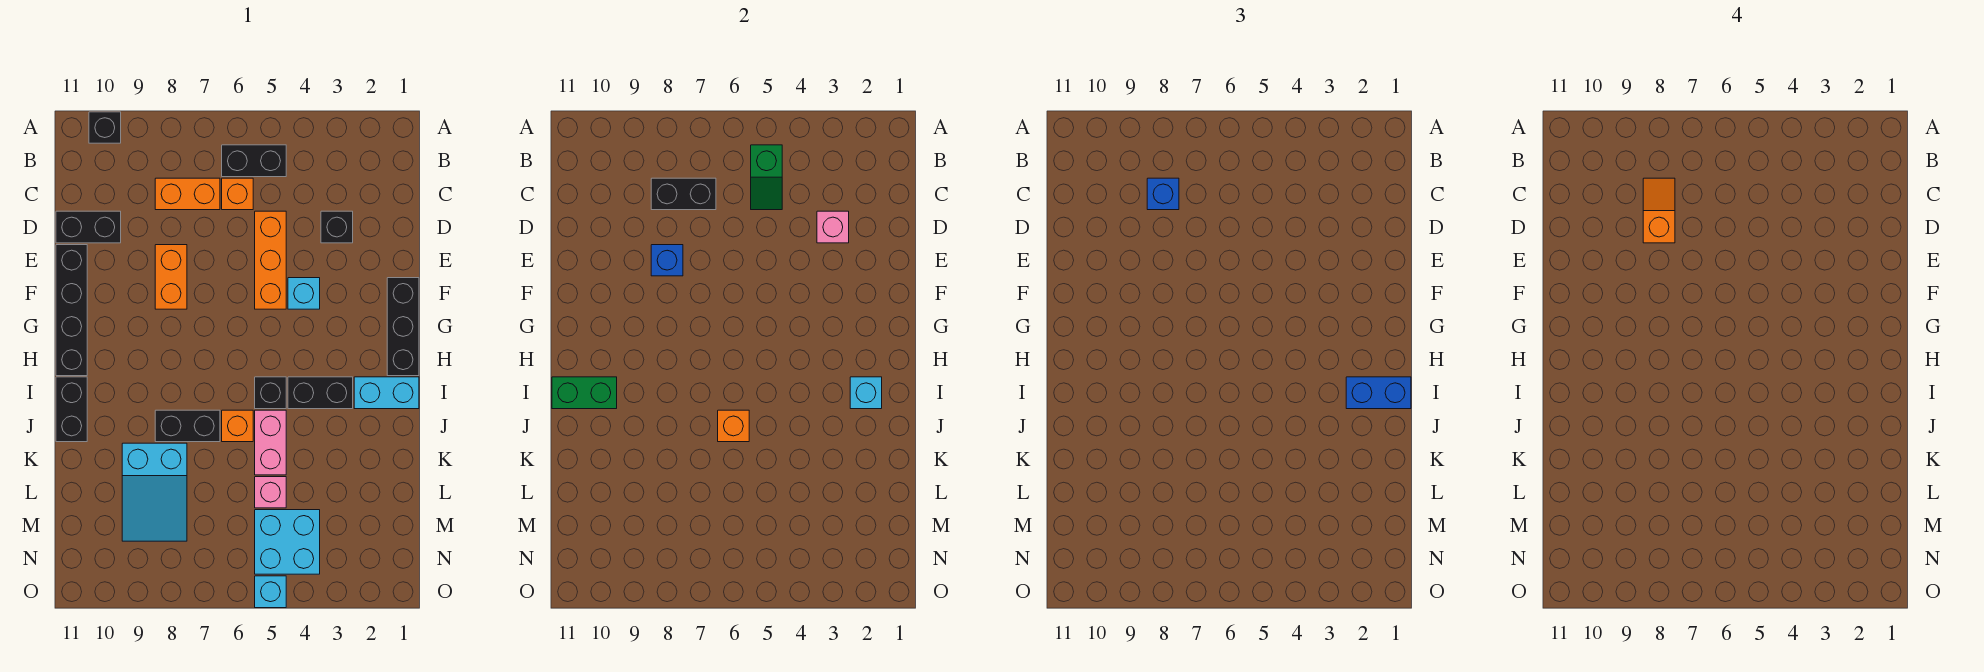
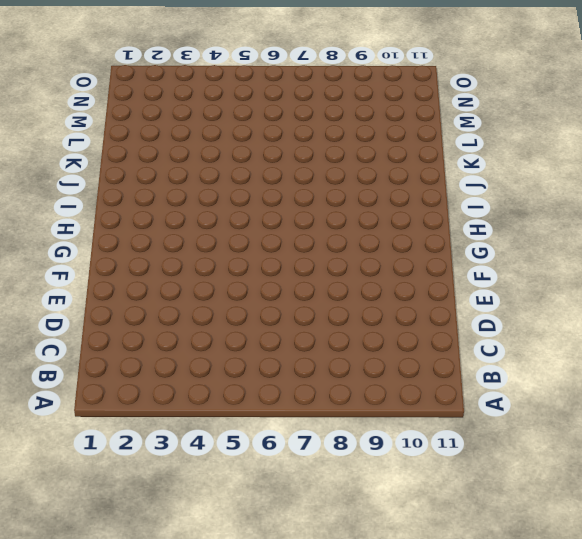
none -> black 1x1 brick [89,112,121,143]
none -> black 1x2 brick [222,145,286,177]
none -> orange 1x1 brick [222,178,253,210]
none -> orange 1x2 brick [155,178,220,210]

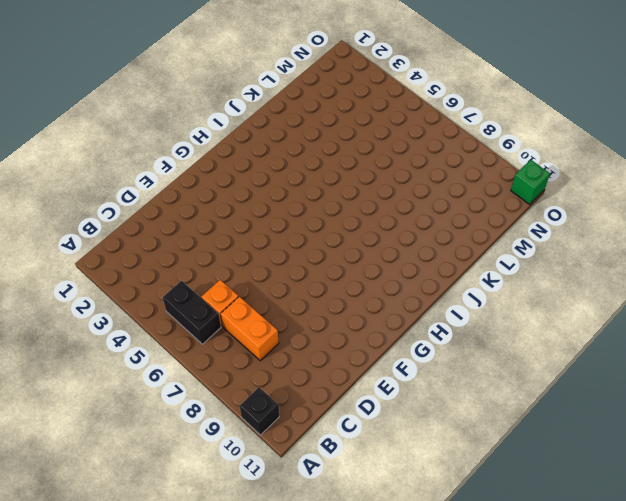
green 1x1 brick [511,160,550,204] -> none
none -> black 1x1 brick [321,211,353,243]
none -> orange 1x3 brick [255,211,286,309]
none -> black 1x2 brick [56,211,121,243]
none -> orange 1x2 brick [155,245,187,309]

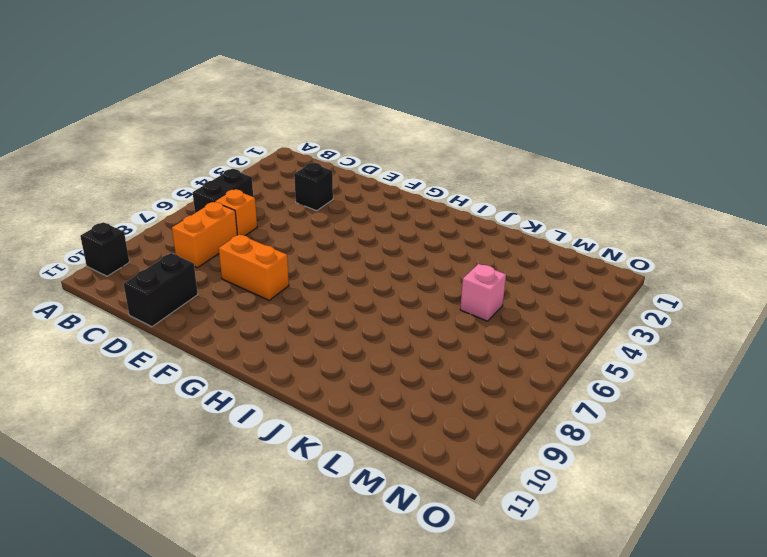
none -> orange 1x3 brick [255,211,286,309]
none -> black 1x4 brick [56,245,87,376]
none -> black 1x3 brick [387,278,419,376]
none -> cyan 1x1 brick [288,278,320,309]

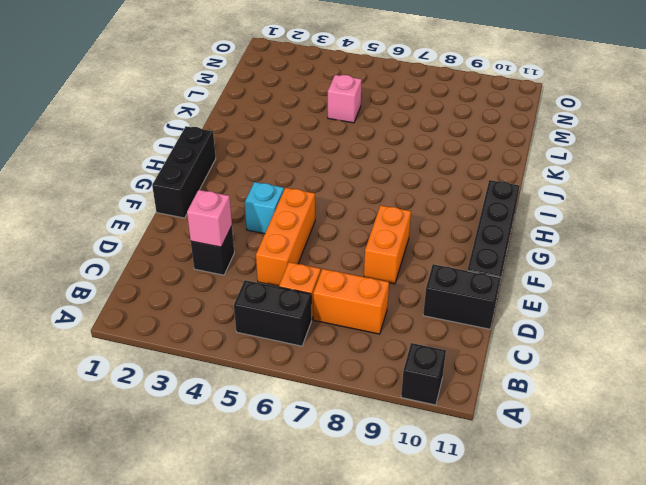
none -> cyan 1x2 brick [354,377,419,409]
none -> black 1x2 brick [288,377,353,409]
none -> black 1x1 brick [255,377,286,409]
none -> black 1x2 brick [56,377,87,442]

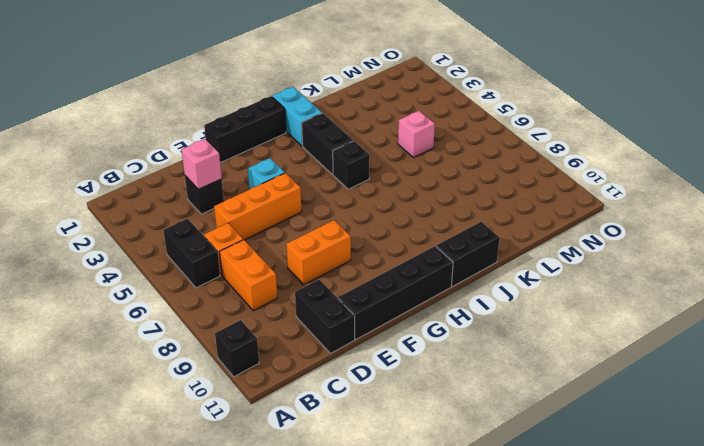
none -> pink 1x2 brick [255,410,286,475]
none -> orange 1x1 brick [222,410,253,442]
none -> black 1x2 brick [155,410,220,442]
none -> cyan 2x3 slope [122,443,187,541]

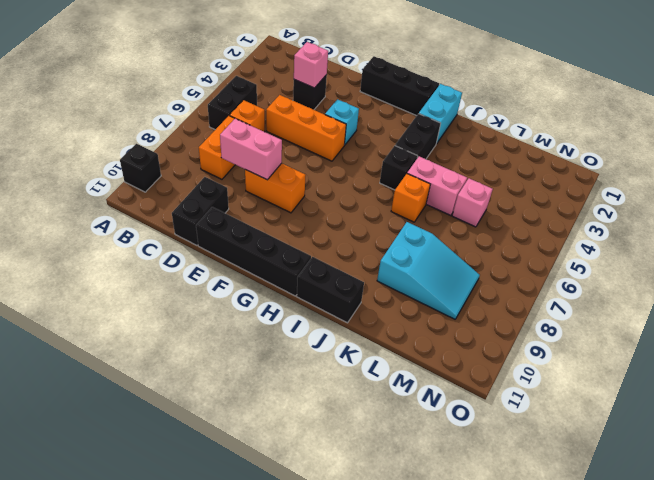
pink 1x2 brick [220,119,282,180] -> blue 1x1 brick [651,245,683,276]
none -> black 1x2 brick [155,410,220,442]
none -> cyan 2x2 brick [255,510,320,574]
none -> cyan 1x1 brick [255,576,286,608]
none -> green 1x2 slope [751,145,782,210]

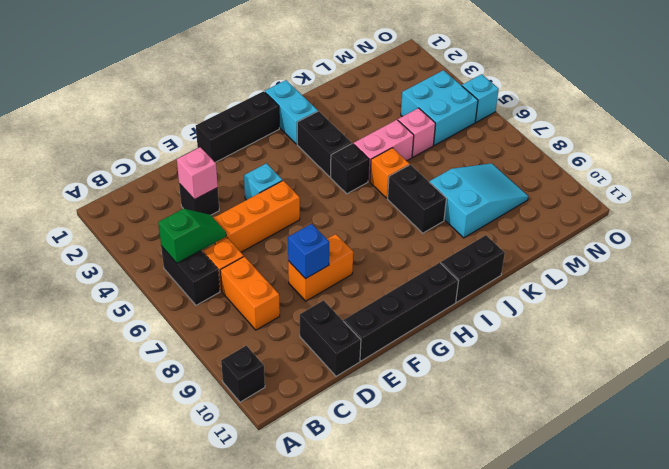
none -> black 1x2 brick [651,178,716,210]
none -> cyan 1x1 brick [850,377,882,409]
none -> green 1x2 brick [552,377,617,409]
none -> orange 1x1 brick [718,410,749,442]

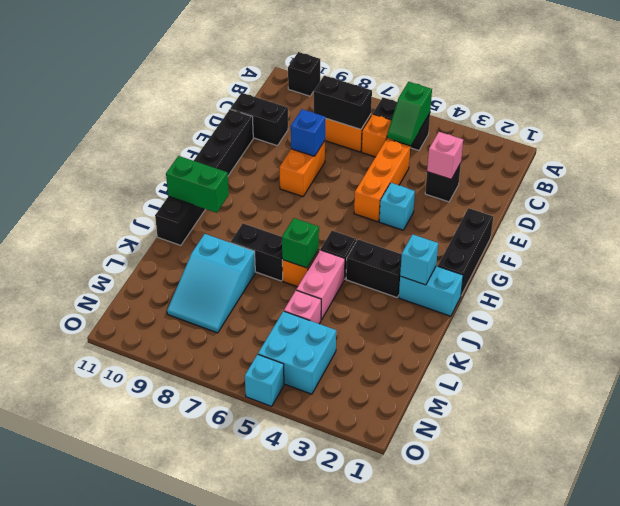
green 1x1 brick [282,218,319,268] -> orange 1x1 brick [718,410,749,442]
none -> blue 1x1 brick [1147,178,1179,210]
none -> blue 1x2 brick [1346,377,1411,409]
none -> orange 1x2 slope [1643,178,1675,243]

